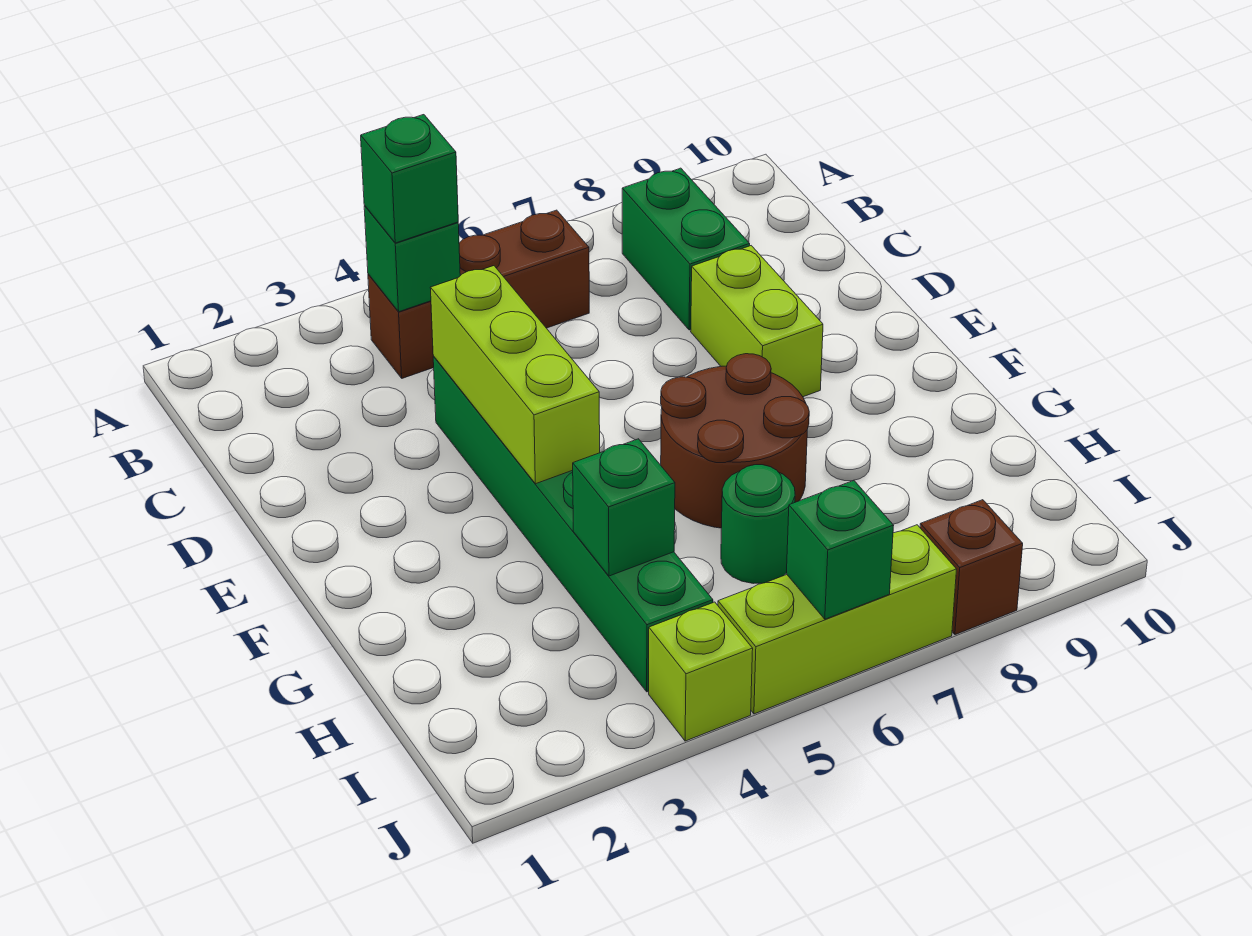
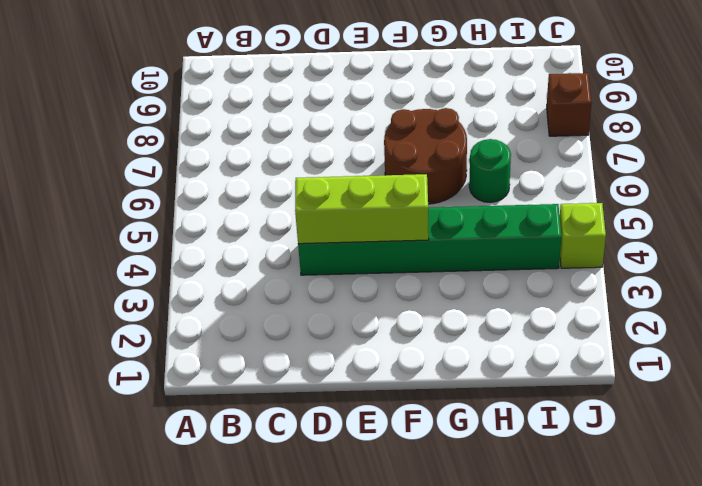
none -> brown 1x3 brick [368,210,589,378]
none -> green 1x2 brick [622,168,750,330]
none -> lime 1x2 brick [691,246,823,397]

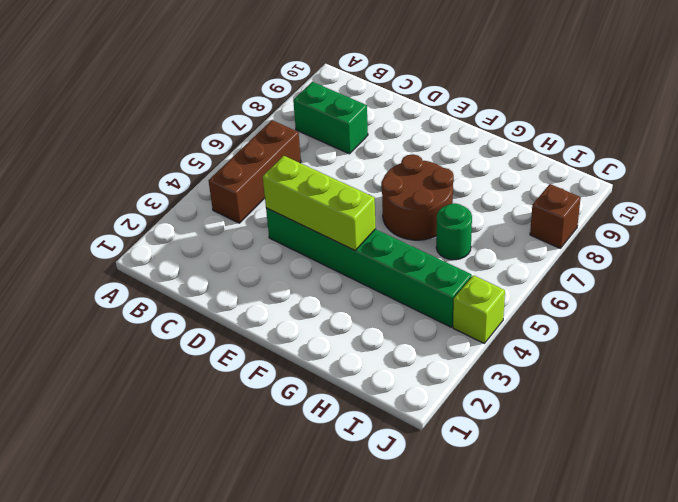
none -> lime 1x2 brick [691,246,823,397]
none -> lime 1x3 brick [718,525,957,714]
none -> green 1x1 brick [364,206,460,312]

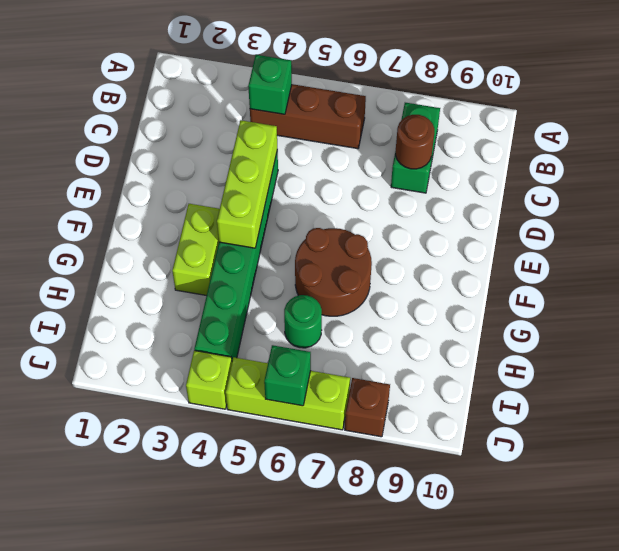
brown 1x1 round brick [396,115,434,169] -> none
lime 1x2 brick [172,204,220,296] -> lime 1x2 brick moved to [691,246,823,397]
none -> green 1x1 brick [573,439,675,576]
none -> green 1x1 brick [361,115,458,243]

